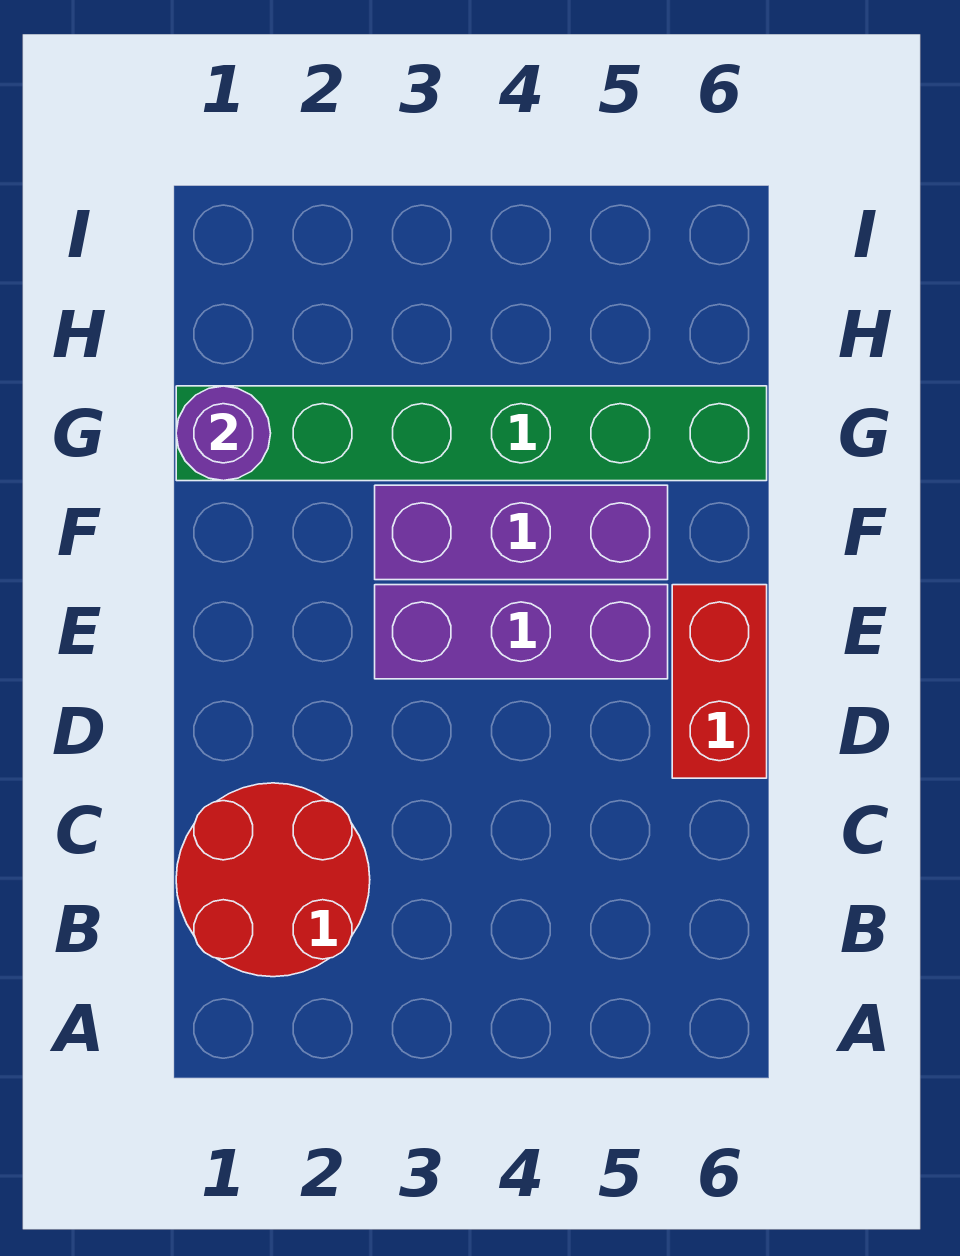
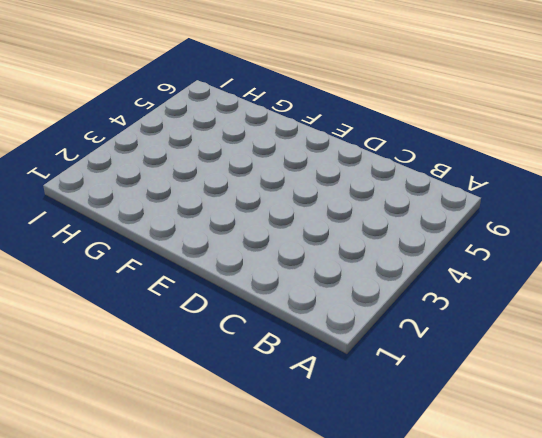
none -> red 2x2 round brick [176,783,370,977]
none -> red 1x2 brick [672,585,767,778]

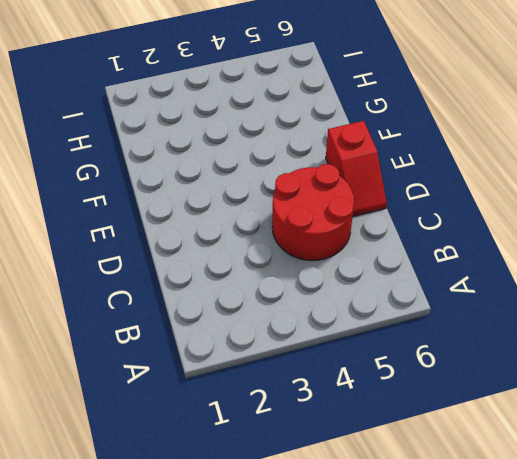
red 2x2 round brick [272,164,354,261] -> red 2x2 round brick moved to [176,783,370,977]
red 1x2 slope [326,121,387,216] -> red 1x2 brick [672,585,767,778]
none -> purple 1x3 brick [375,585,668,679]
none -> purple 1x3 brick [375,485,668,580]

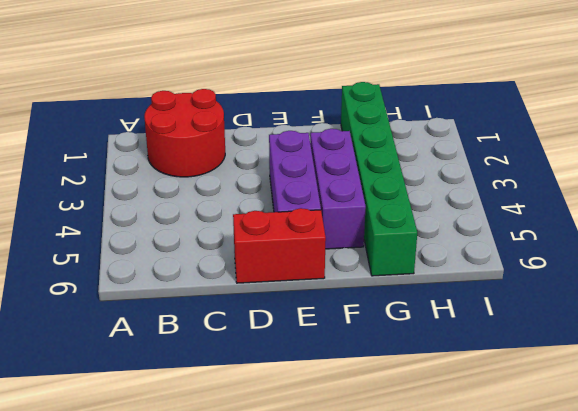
none -> purple 1x1 round brick [176,386,271,481]

